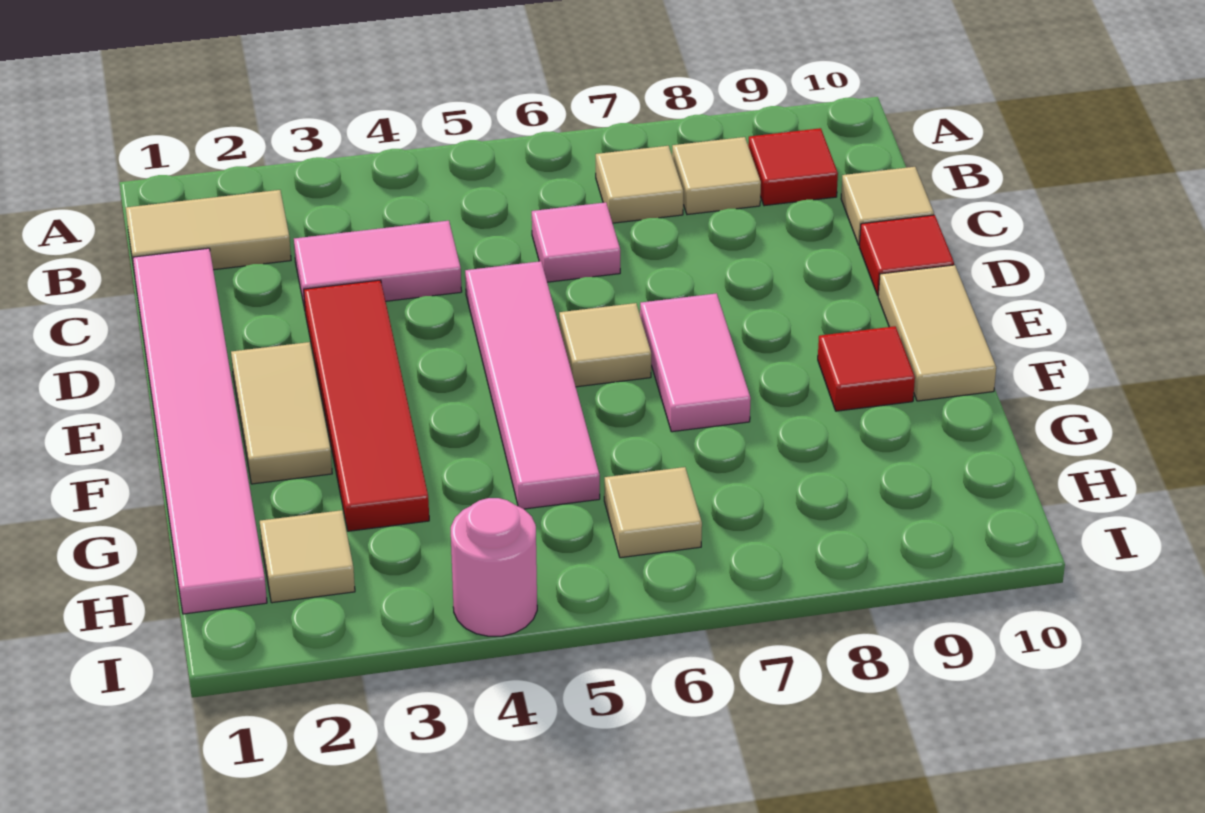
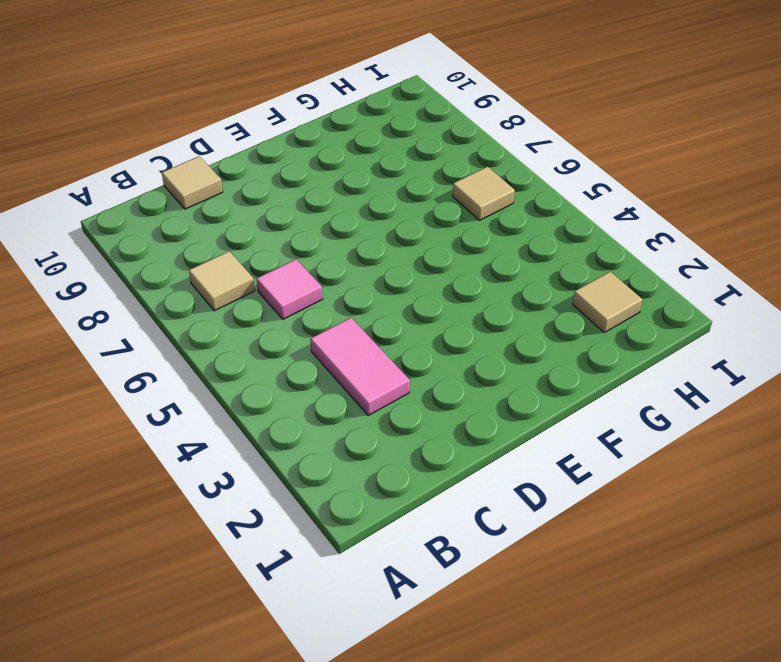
none -> tan 1x2 tile [126,190,291,275]
none -> tan 1x1 tile [672,137,761,215]
none -> red 1x1 tile [748,128,838,206]

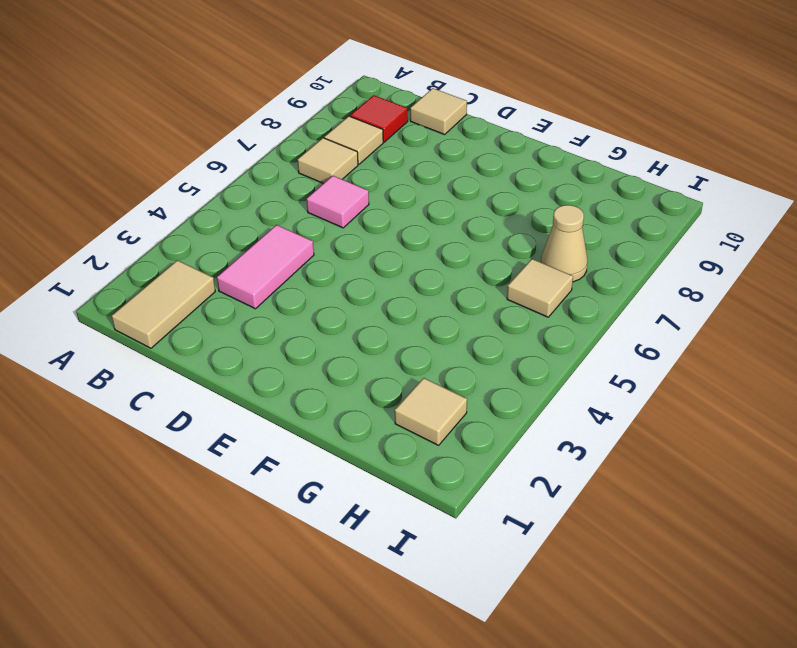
tan 1x1 cone [541,205,587,282] -> none
none -> pink 1x6 tile [133,248,267,614]
none -> red 1x4 tile [304,280,429,531]
none -> pink 1x4 tile [465,261,600,509]

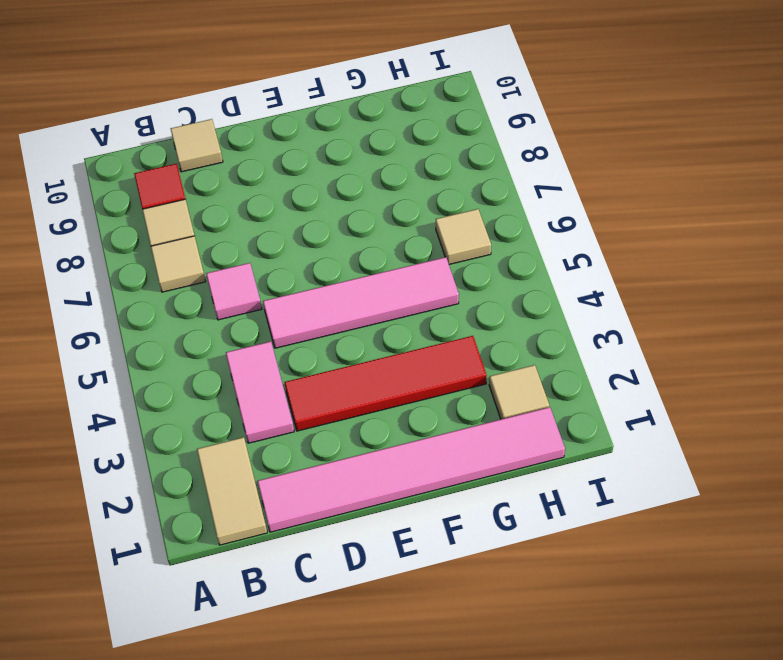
none -> red 1x1 tile [859,215,954,295]
none -> tan 1x2 tile [231,342,332,484]
none -> tan 1x1 tile [559,303,651,387]

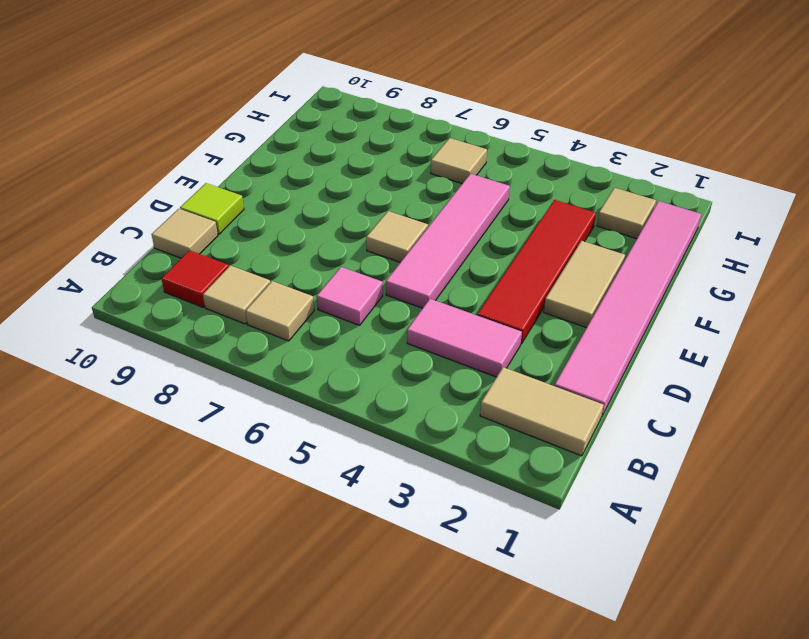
lime 1x1 tile [180,183,244,234] -> red 1x1 tile [859,215,954,295]
none -> pink 1x2 tile [640,293,751,432]
none -> tan 1x2 tile [878,265,996,401]
none -> red 1x1 tile [818,326,915,411]

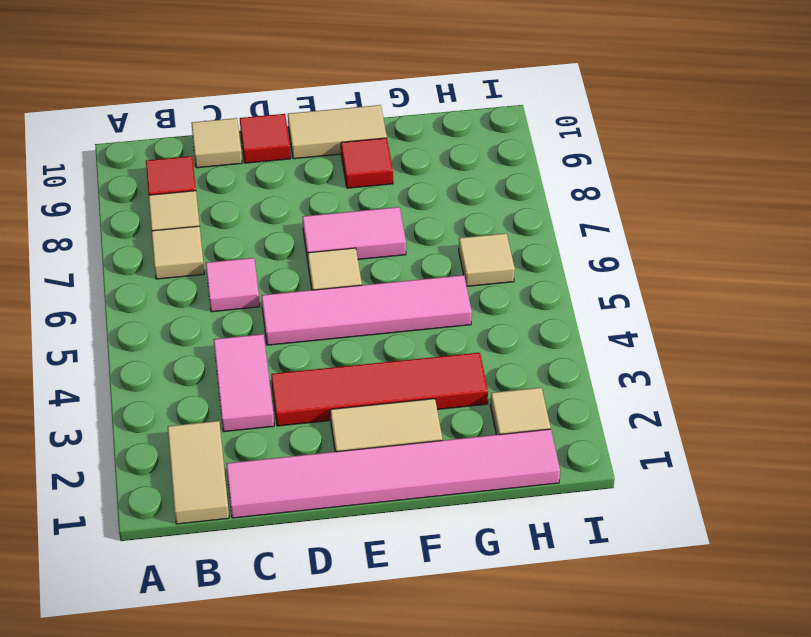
none -> pink 1x1 round brick [451,498,537,636]

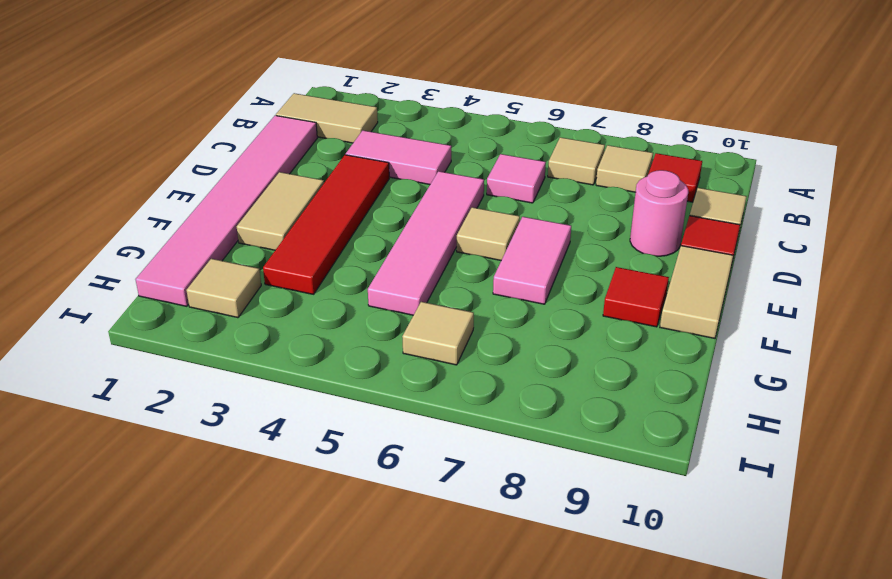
pink 1x1 round brick [630,170,688,256] -> pink 1x1 round brick moved to [451,498,537,636]

